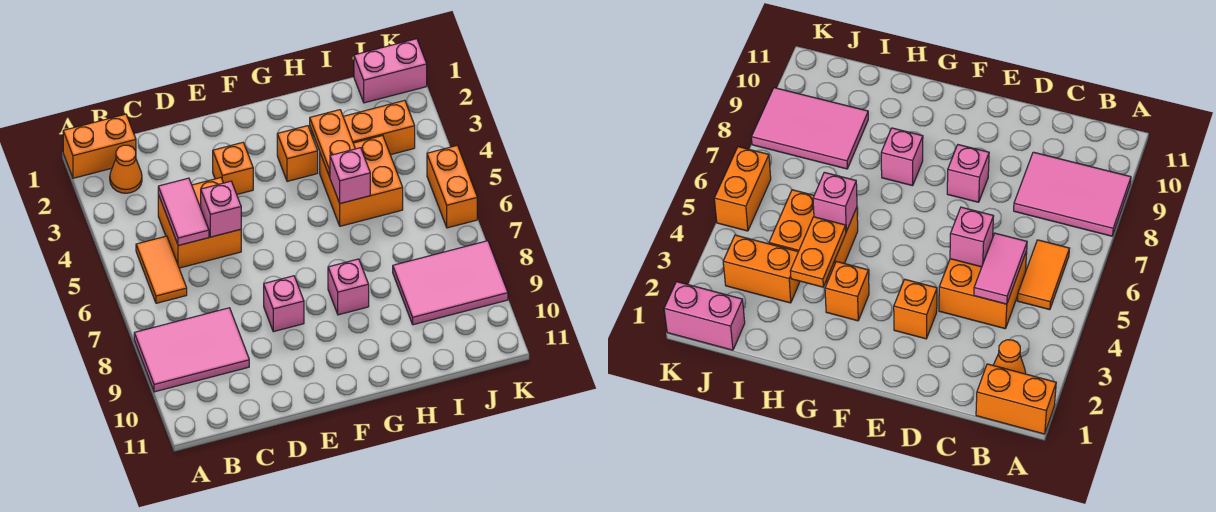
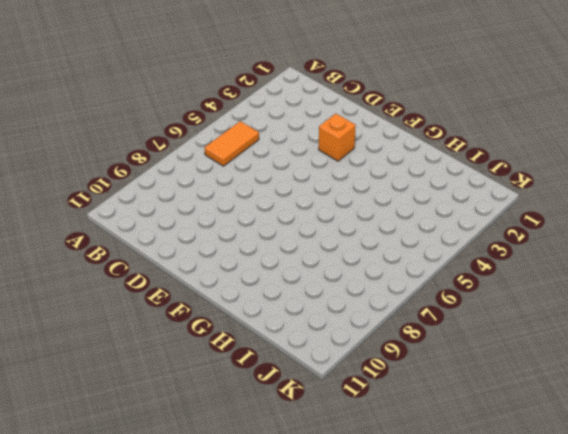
none -> orange 1x2 brick [63,114,136,178]
none -> pink 2x3 tile [134,308,249,392]
none -> orange 1x1 cone [110,145,142,193]

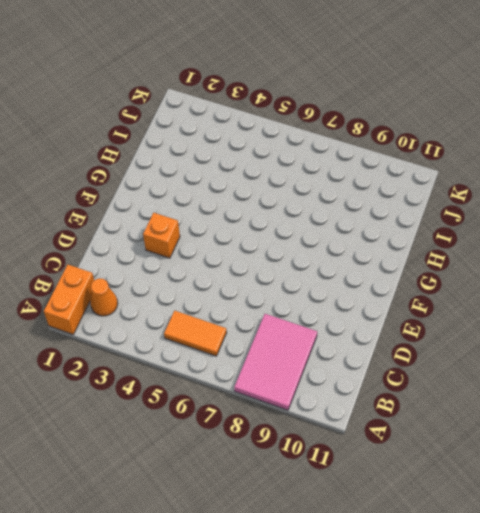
none -> orange 2x2 brick [158,178,241,268]
none -> pink 1x1 brick [264,276,304,332]
none -> orange 1x1 brick [277,126,318,181]

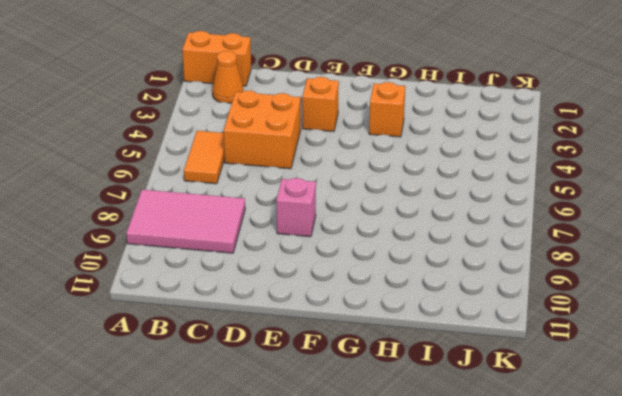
none -> pink 1x1 brick [328,259,369,315]
none -> orange 2x2 brick [320,136,403,226]
none -> orange 1x2 brick [343,100,415,155]

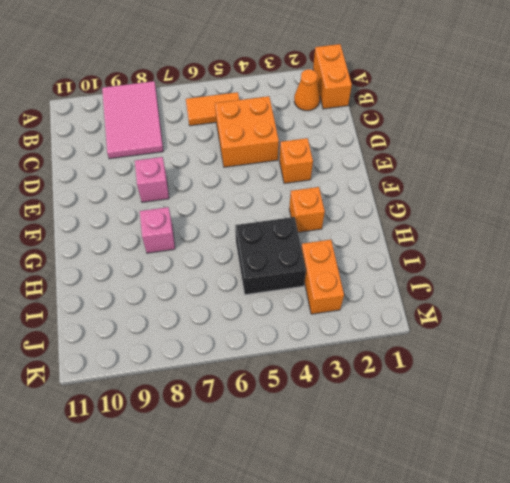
black 2x2 brick [235,217,306,295] -> orange 2x2 brick [320,136,403,226]
none -> pink 2x3 tile [393,241,508,325]
none -> pink 1x2 brick [354,39,427,103]
none -> orange 1x2 brick [427,145,477,228]

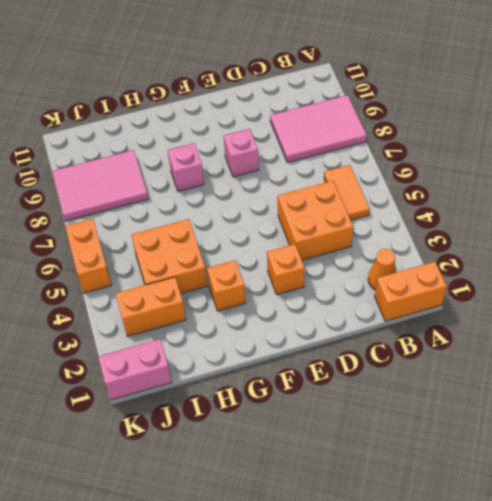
none -> pink 1x2 tile [158,178,209,246]
none -> pink 1x1 brick [201,181,241,237]
none -> orange 1x2 plate [310,110,355,177]

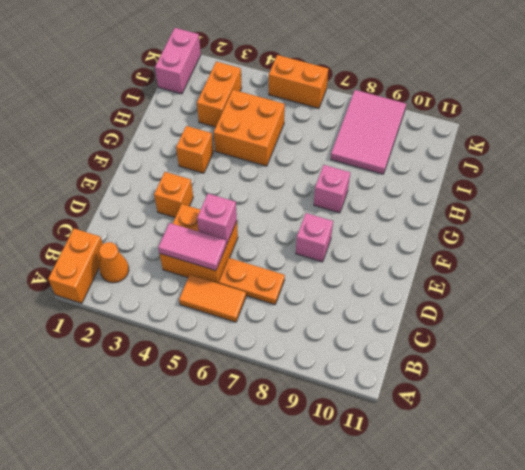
orange 1x2 plate [219,258,285,305] -> orange 1x2 plate moved to [310,110,355,177]
none -> pink 2x3 tile [134,308,249,392]
none -> pink 1x1 brick [330,148,370,203]

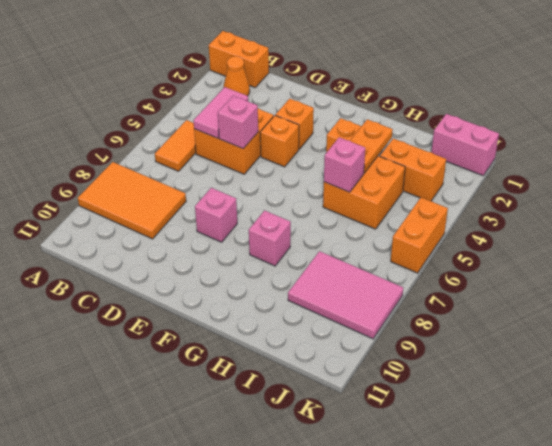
orange 2x3 tile [78,162,186,239] -> pink 2x3 tile [134,308,249,392]
orange 1x1 brick [260,116,299,167] -> none

